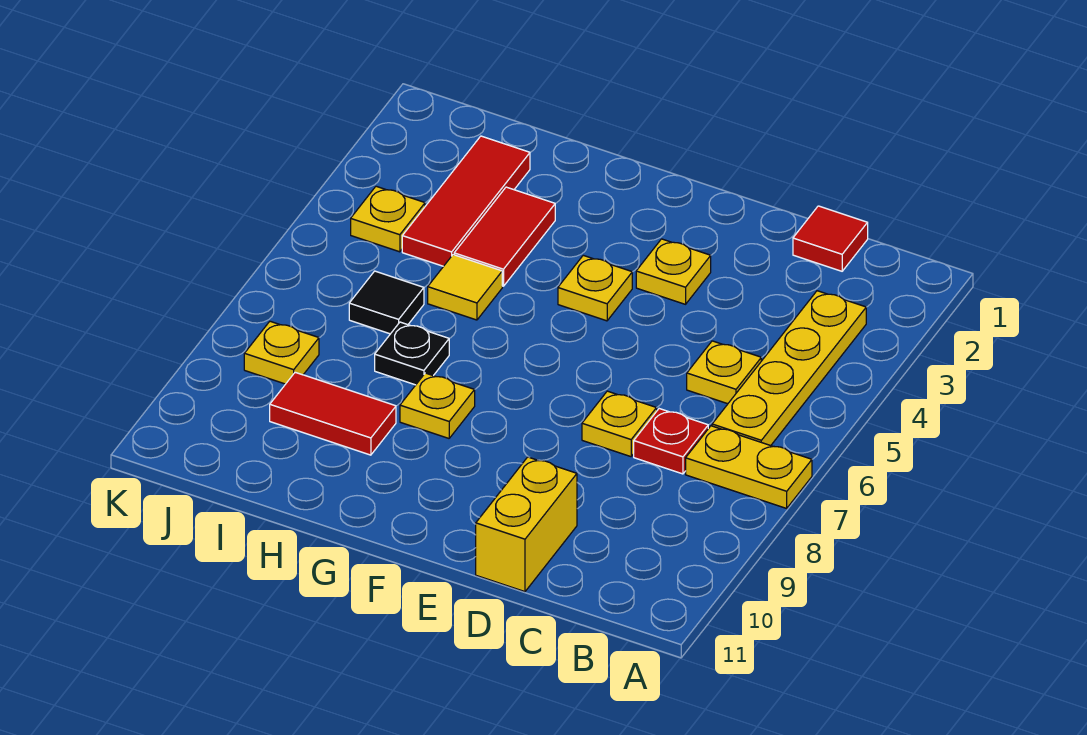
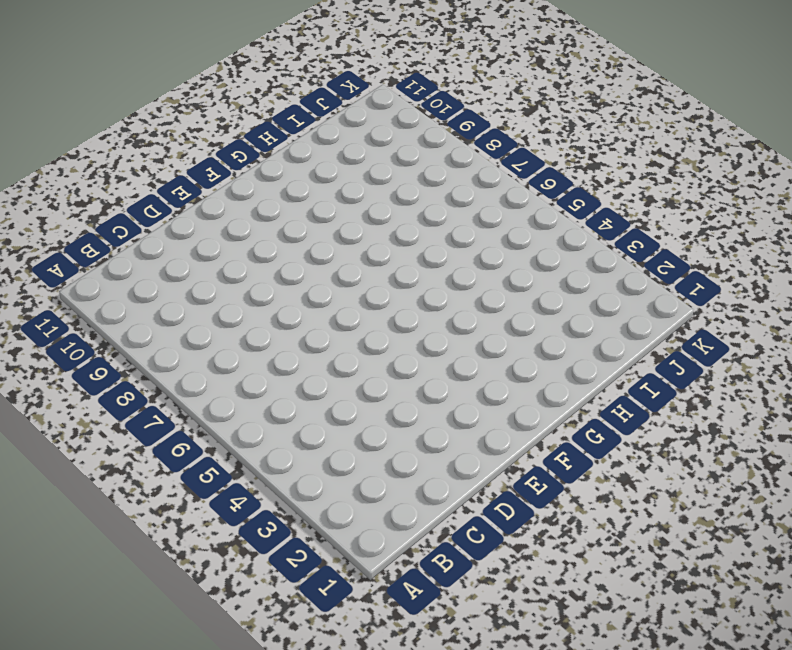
none -> yellow 1x2 plate [686,426,812,508]
none -> yellow 1x4 plate [712,291,866,446]
none -> red 1x1 tile [793,206,868,271]

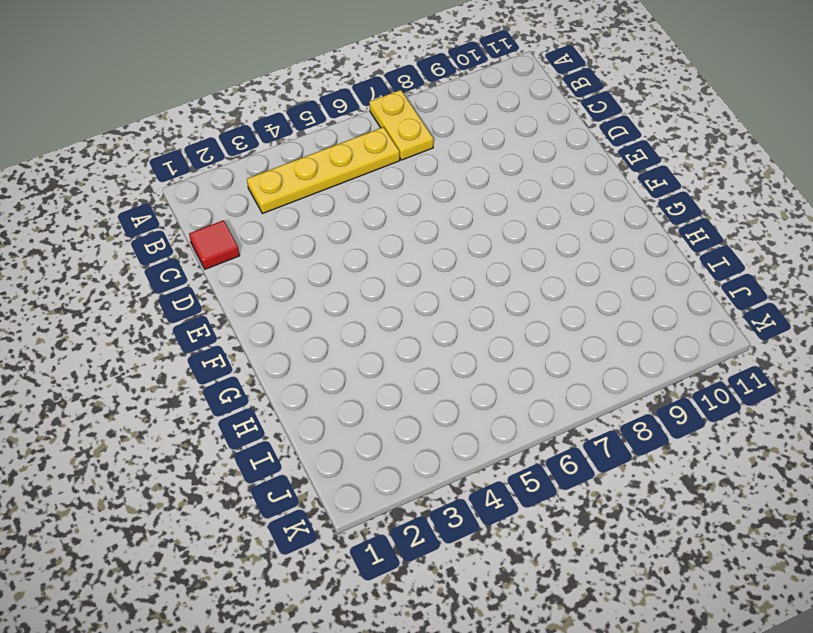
none -> yellow 1x1 plate [687,341,761,404]
none -> red 1x1 plate [634,409,708,474]
none -> yellow 1x1 plate [582,391,657,457]

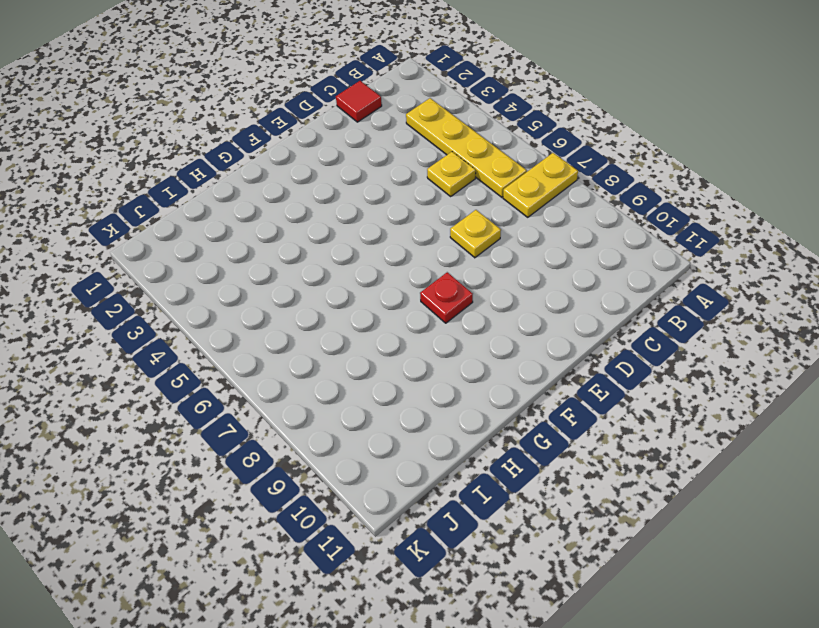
red 1x1 plate [420,272,473,323] -> red 1x1 plate moved to [634,409,708,474]
none -> yellow 1x2 brick [476,457,577,592]
none -> yellow 1x1 plate [636,239,711,304]
none -> yellow 1x1 plate [558,255,632,321]

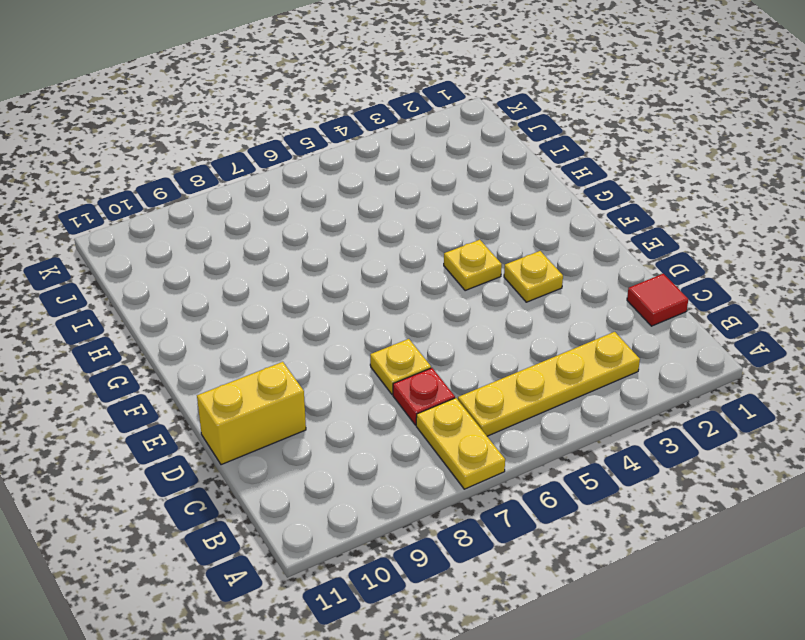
none -> yellow 1x1 plate [687,341,761,404]
none -> yellow 1x1 plate [400,373,475,438]
none -> red 1x2 tile [454,187,555,286]

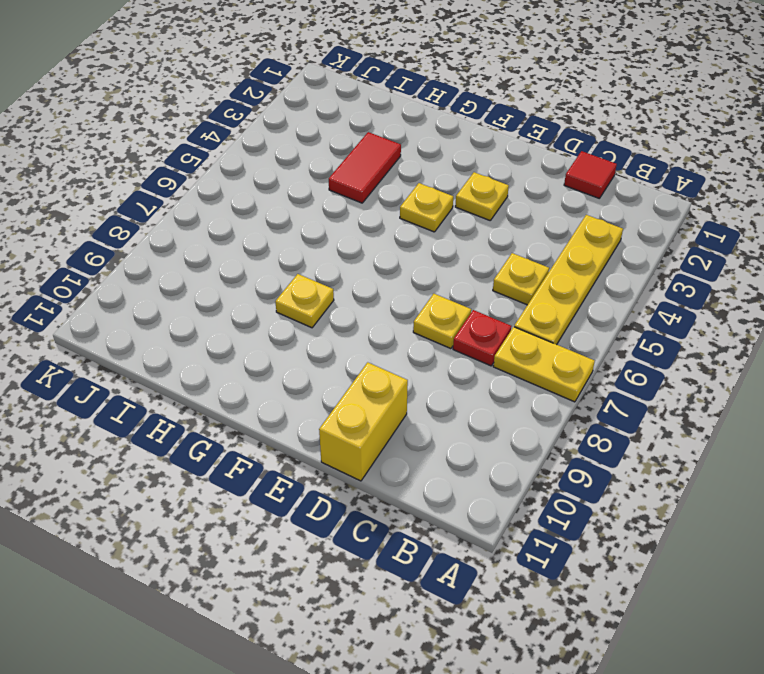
none -> yellow 1x1 tile [428,255,502,320]
none -> black 1x1 plate [375,322,449,385]
none -> red 1x2 tile [270,372,396,455]

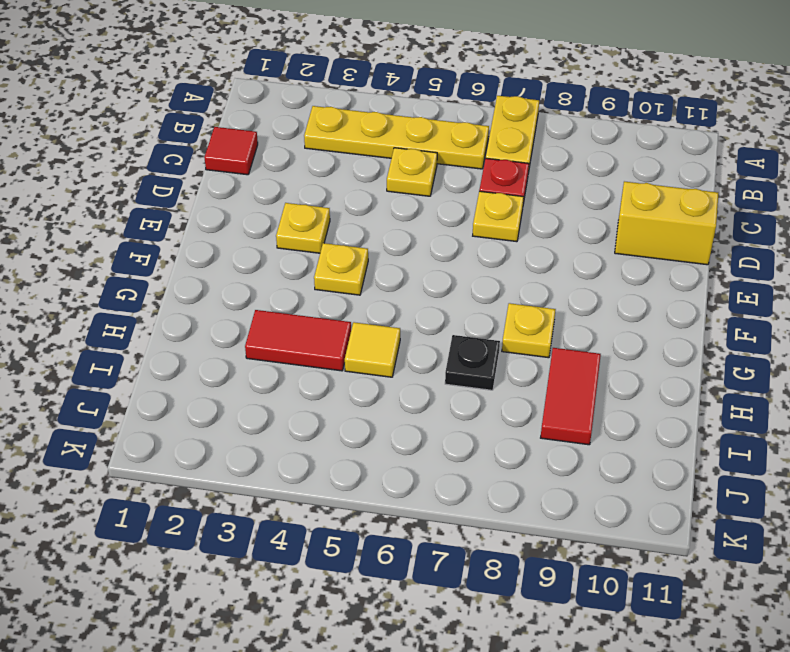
none -> red 1x3 tile [402,136,530,266]
none -> black 1x1 tile [349,271,424,334]
none -> yellow 1x1 plate [351,186,425,252]

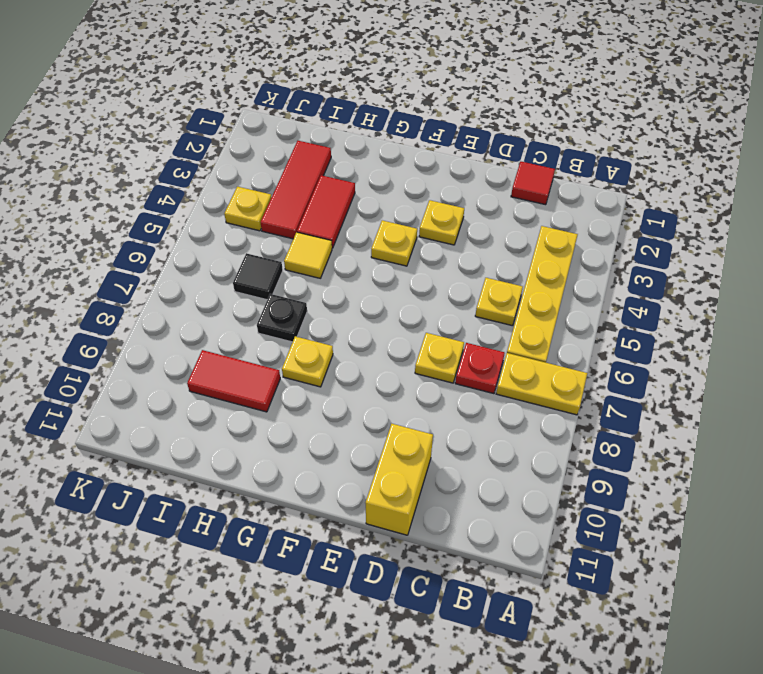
none -> yellow 1x1 plate [244,321,319,384]

